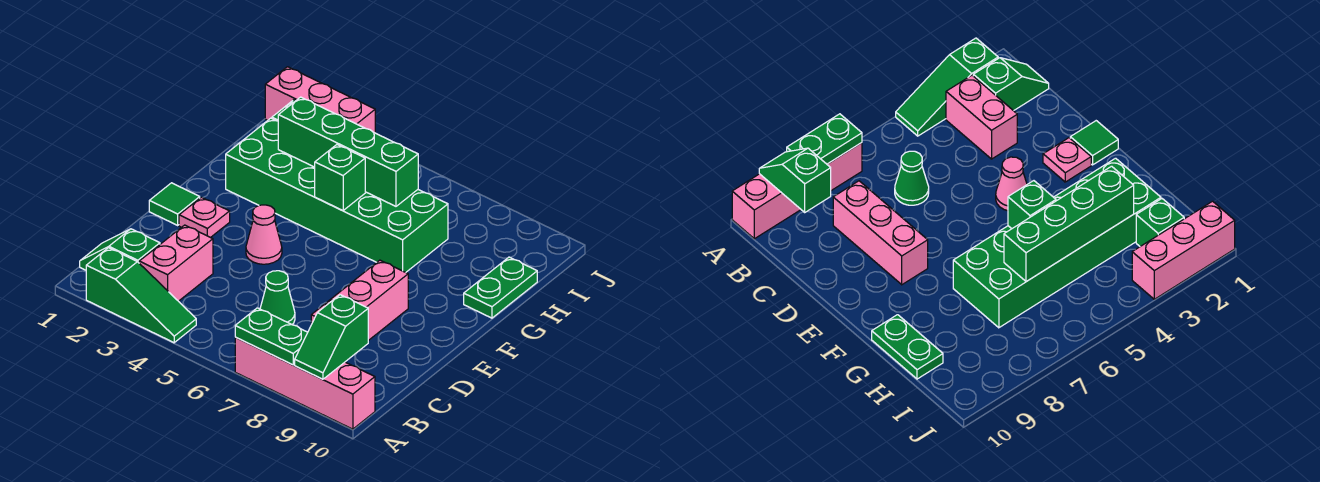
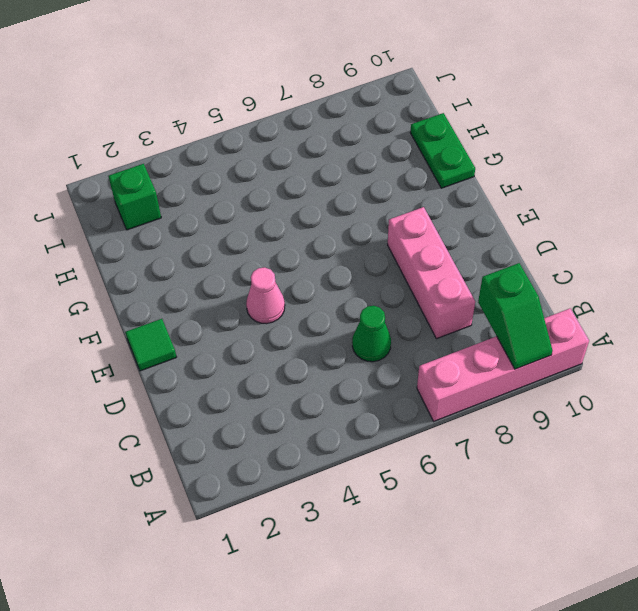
none -> green 1x3 slope [86,248,196,343]
none -> green 1x2 slope [80,229,160,270]
none -> pink 1x2 brick [139,225,213,301]

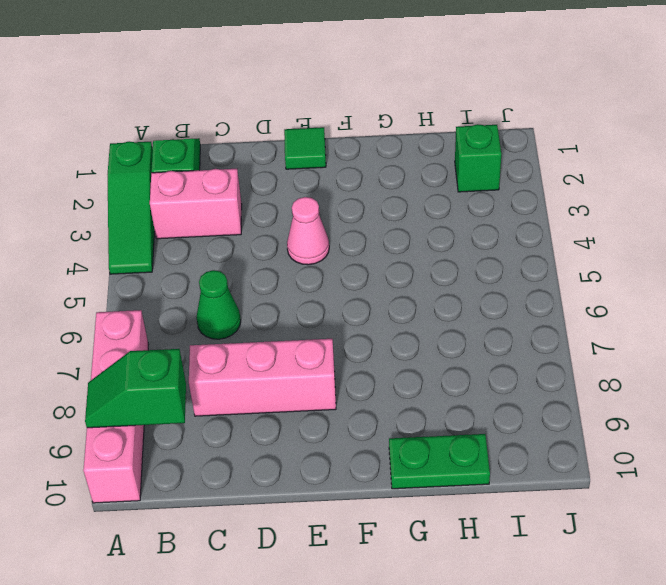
none -> pink 1x1 plate [179,197,230,238]
none -> green 2x6 brick [226,118,448,272]
none -> pink 1x3 brick [265,67,375,133]

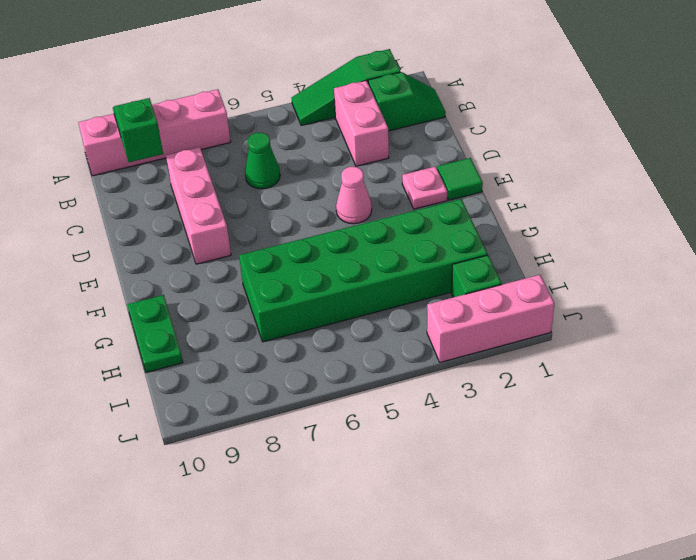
none -> green 1x2 plate [235,308,308,365]
none -> green 1x1 brick [315,145,365,211]
none -> green 1x4 brick [278,97,418,206]

